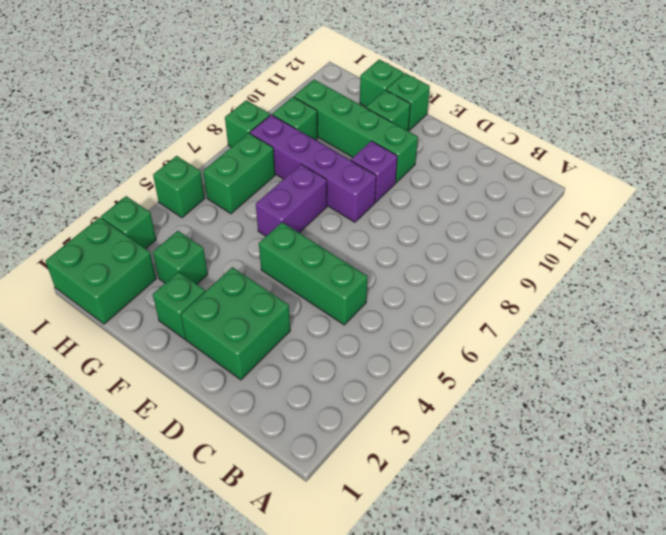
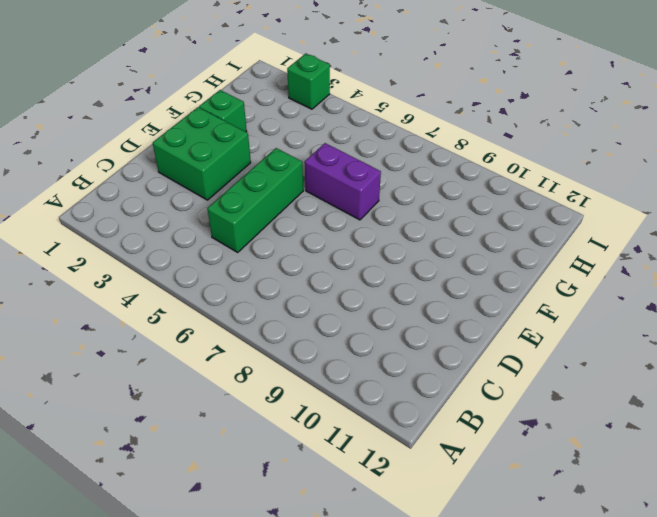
none -> purple 1x4 brick [250,115,376,222]
none -> purple 1x1 brick [351,141,397,202]
none -> green 1x4 brick [294,80,418,183]

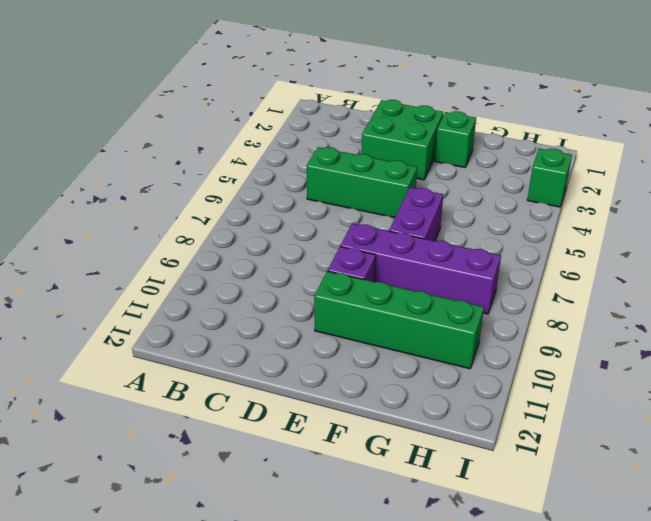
none -> green 1x1 brick [366,90,410,131]
none -> green 1x1 brick [386,73,430,131]
none -> green 1x1 brick [153,231,208,284]

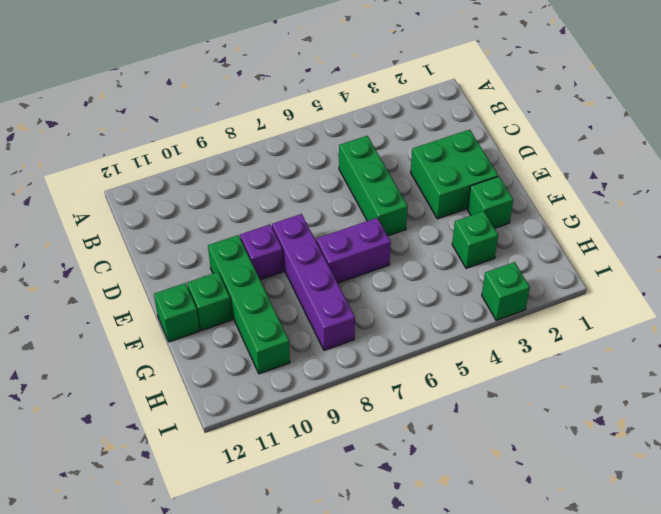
none -> green 1x1 brick [360,60,404,107]
none -> green 2x2 brick [45,217,156,324]
none -> green 1x2 brick [203,133,275,214]

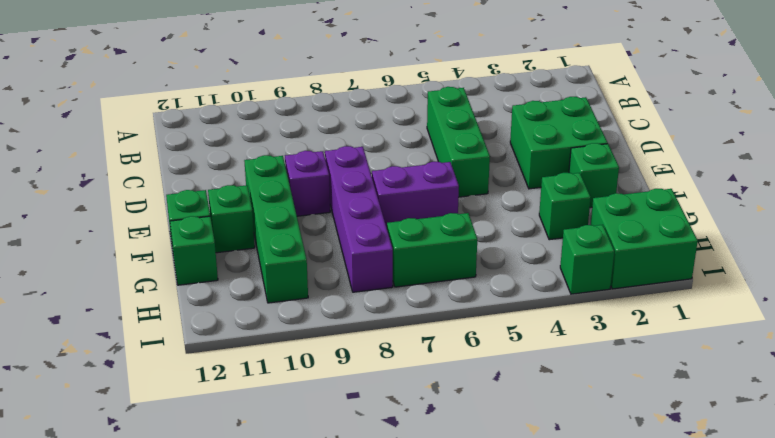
none -> green 1x1 brick [272,97,318,140]
none -> green 1x1 brick [153,156,205,218]
none -> green 1x1 brick [225,100,270,147]

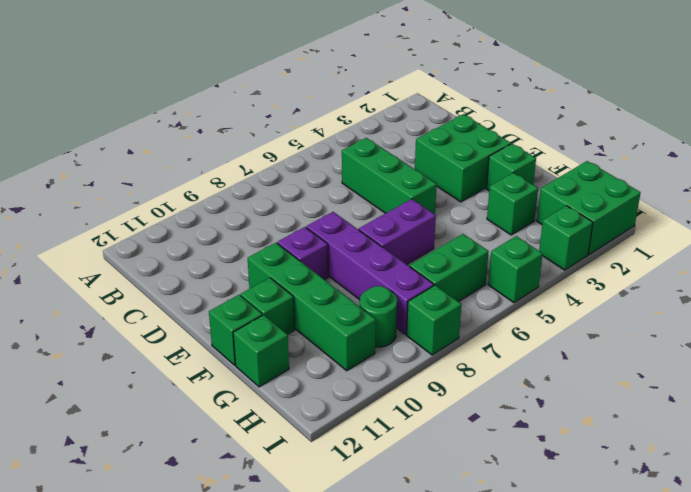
green 1x1 round brick [360,286,397,347] -> green 1x1 brick [272,97,318,140]

